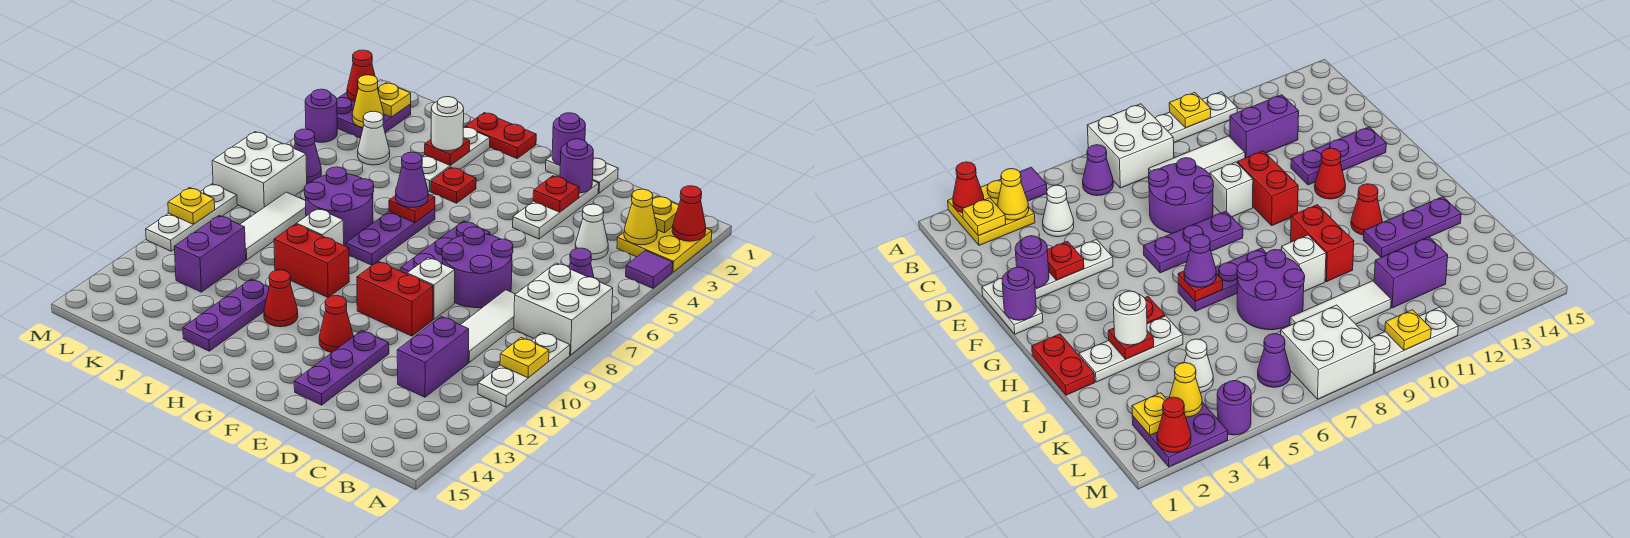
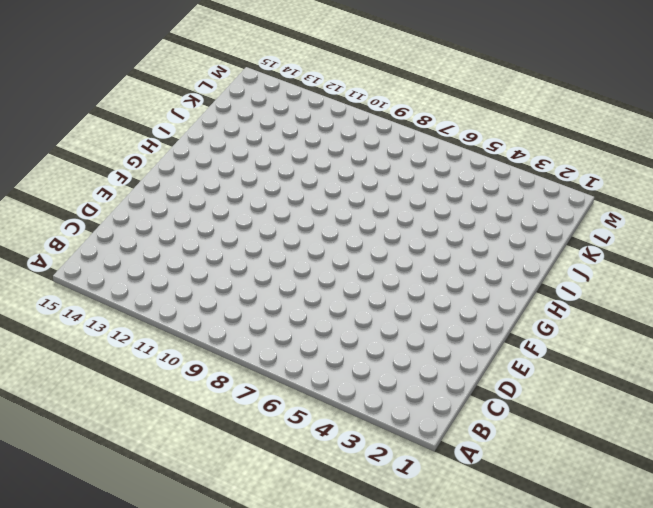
none -> yellow 2x2 plate [617,227,712,272]
none -> purple 1x1 tile [626,251,673,288]
none -> white 2x2 brick [514,263,613,355]
none -> white 1x3 plate [478,332,570,407]

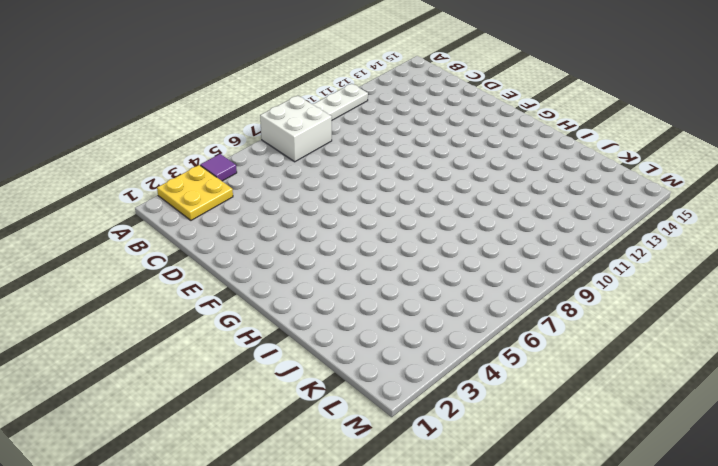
none -> purple 1x1 cone [569,248,594,278]
none -> white 1x1 cone [575,204,608,260]
none -> white 1x3 tile [461,290,515,362]
none -> purple 1x2 brick [397,316,469,397]

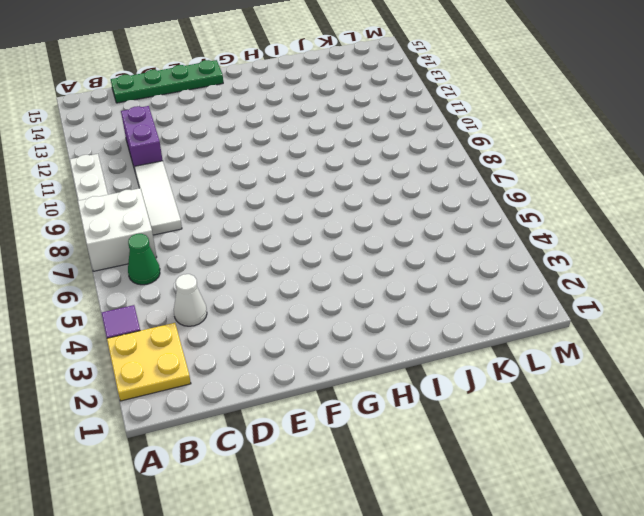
green 1x1 cone [128,234,160,285] -> purple 1x1 cone [569,248,594,278]
green 1x4 plate [111,60,223,103] -> none
none -> purple 2x2 round brick [442,227,513,308]
none -> white 1x2 plate [546,156,618,193]
none -> white 1x3 plate [513,180,599,239]
none -> white 1x1 brick [407,258,455,319]

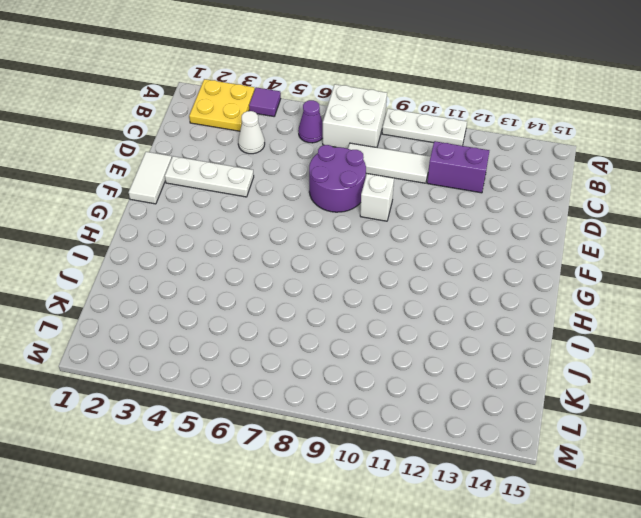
white 1x2 tile [129,152,172,204] -> white 1x2 plate [546,156,618,193]
none -> red 1x2 brick [357,261,433,336]
none -> purple 1x3 plate [294,330,389,405]
none -> purple 1x3 plate [401,221,490,274]
none -> red 1x1 cone [319,296,353,352]

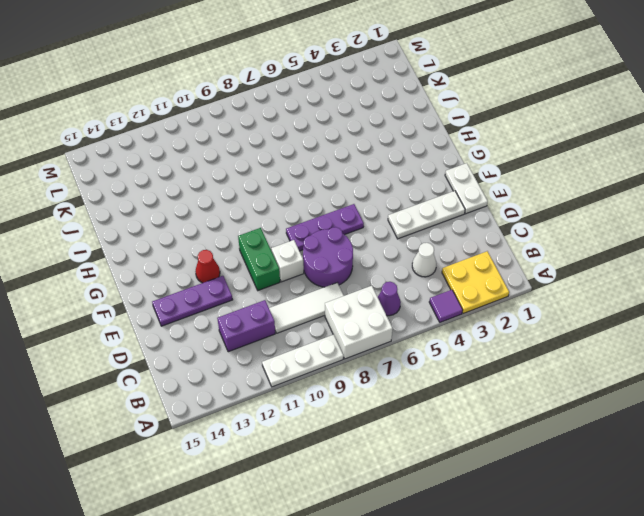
green 1x2 brick [238,228,280,290] -> red 1x2 brick [357,261,433,336]
none -> red 1x2 plate [465,113,536,158]
none -> red 1x1 plate [431,167,476,203]
none -> purple 1x3 plate [346,208,435,265]
none -> red 1x2 brick [274,224,349,297]

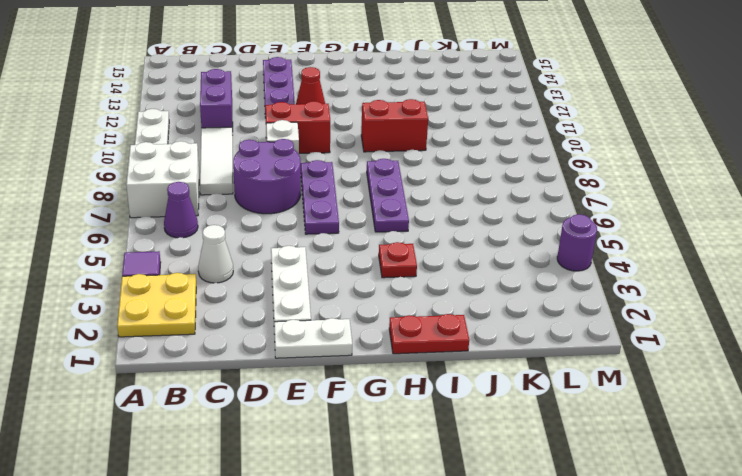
none -> red 1x1 cone [264,270,298,327]
none -> white 1x3 plate [422,127,490,192]
none -> purple 2x2 round brick [304,167,374,245]
none -> white 1x1 brick [296,209,344,245]

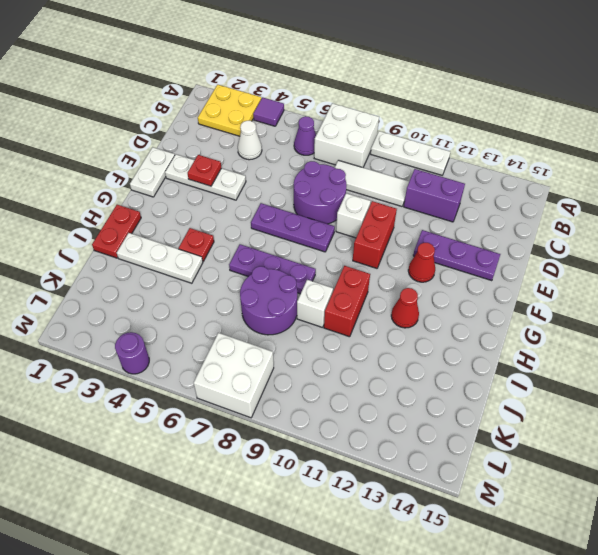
none -> purple 1x3 plate [183,279,269,351]
none -> white 1x1 cone [358,111,390,165]
none -> white 1x3 tile [240,192,306,260]
none -> purple 1x2 brick [174,215,246,292]

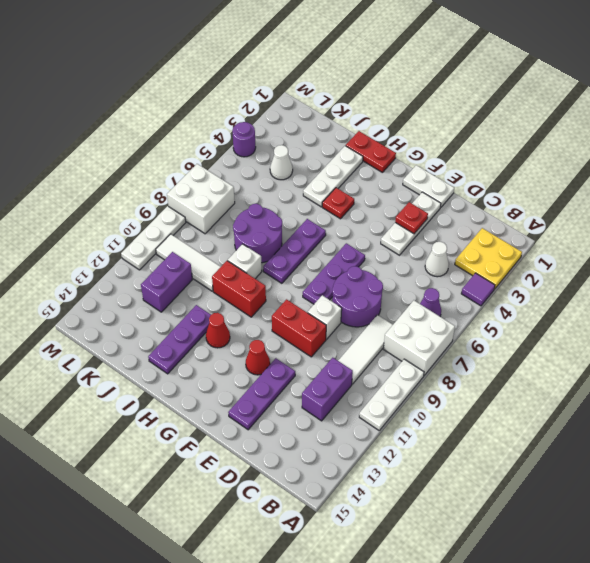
white 1x3 tile [156,234,221,291] -> white 1x3 tile turned to [240,192,306,260]
none -> purple 2x2 plate [337,92,411,138]
none -> purple 1x1 cone [294,129,321,183]
none -> red 1x1 cone [672,186,706,241]
none -> yellow 1x1 plate [500,338,549,378]

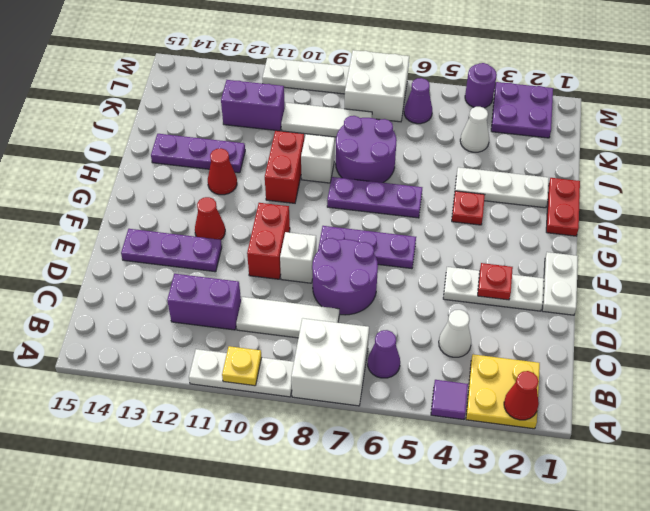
none -> yellow 1x1 plate [652,196,679,233]
none -> yellow 1x1 cone [624,189,657,245]
none -> purple 1x1 round brick [560,139,593,193]
none -> purple 1x1 round brick [552,113,585,165]

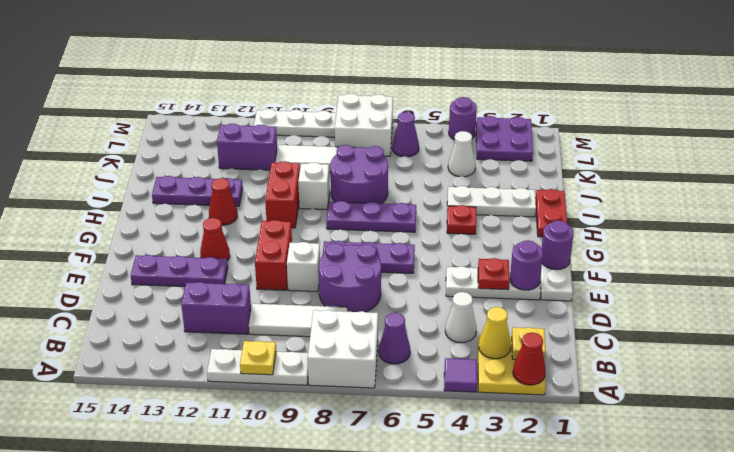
none -> red 1x1 plate [389,194,435,223]
none -> red 1x1 plate [425,138,470,165]
none -> yellow 1x1 plate [378,83,411,117]
none -> yellow 1x1 cone [352,75,384,128]

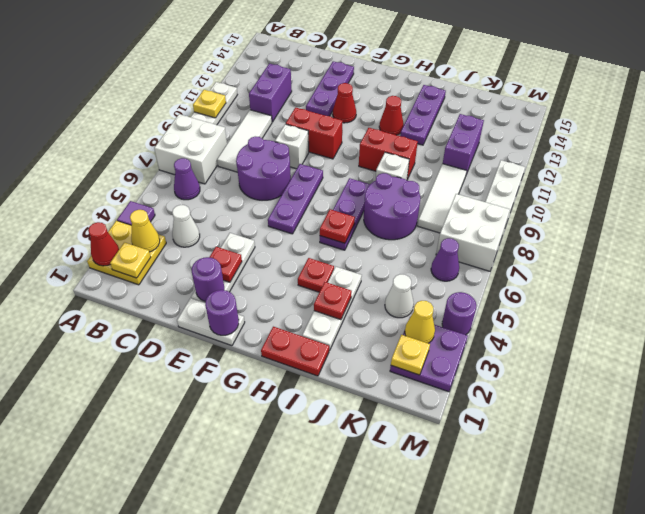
none -> red 1x1 cone [347,50,378,102]
none -> yellow 1x1 plate [168,188,215,224]
none -> purple 1x1 cone [396,152,428,207]
none -> white 1x1 round brick [431,97,464,151]

